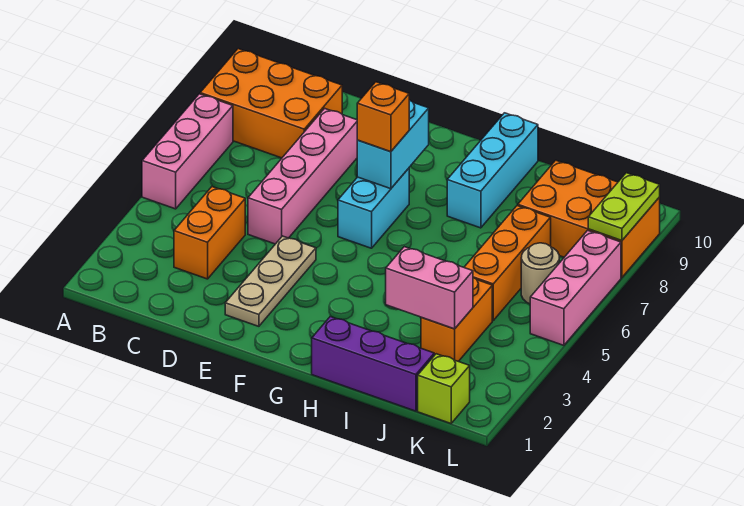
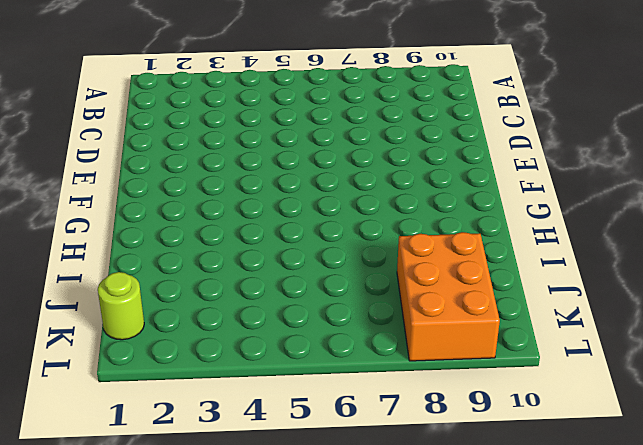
lime 1x1 round brick [98,272,144,340] -> lime 1x1 brick [418,354,470,423]
none -> pink 1x3 brick [142,94,233,209]
none -> orange 2x3 brick [200,49,342,158]
none -> orange 1x2 brick [174,187,245,279]

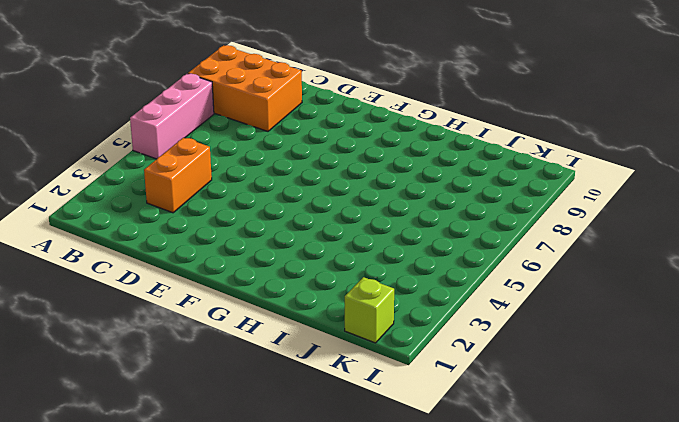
none -> pink 1x4 brick [248,108,357,244]
none -> tan 1x3 plate [225,236,316,326]
none -> cyan 1x2 brick [338,168,409,248]

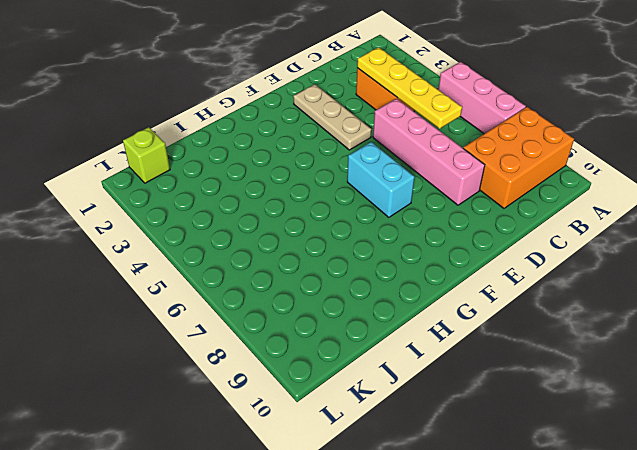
yellow 1x4 plate [357,47,462,129] -> none
none -> purple 1x3 brick [312,317,434,411]
none -> cyan 1x3 brick [447,113,538,228]
none -> orange 1x2 brick [421,277,492,361]

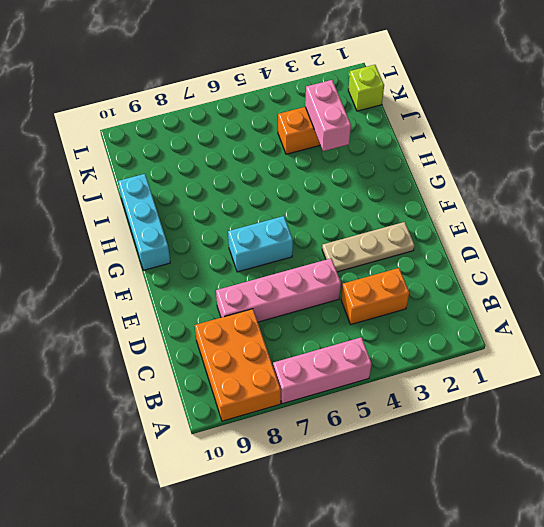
cyan 1x3 brick [118,174,170,270] -> cyan 1x3 brick turned to [447,113,538,228]
none -> purple 1x3 brick [312,317,434,411]
none -> orange 1x3 brick [464,206,551,320]
none -> orange 2x3 brick [518,160,660,278]

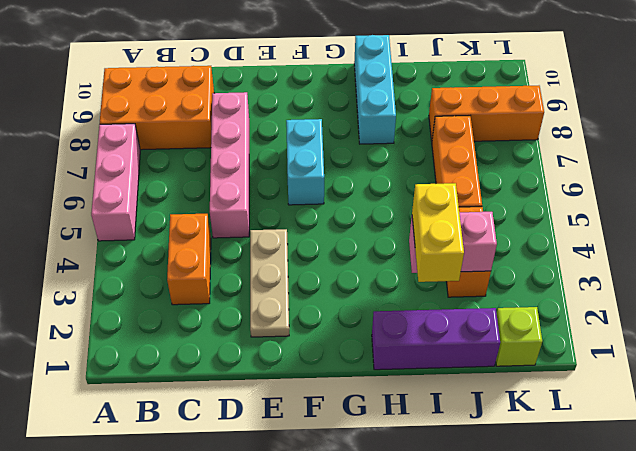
yellow 1x2 brick [412,183,464,282] -> none
orange 1x3 brick [429,86,544,141] -> orange 2x3 brick [518,160,660,278]
none -> tan 1x1 round brick [521,243,559,304]
none -> pink 1x3 brick [530,230,621,345]
none -> cyan 1x2 brick [357,100,429,189]

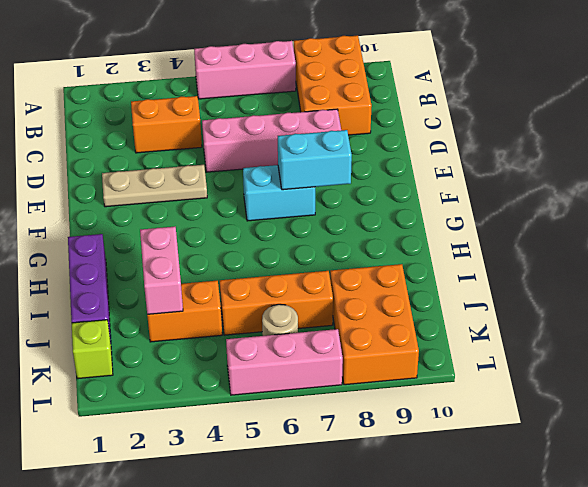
none -> cyan 1x3 brick [447,113,538,228]
none -> lime 1x2 plate [588,173,660,240]
none -> orange 1x1 brick [357,82,409,152]

